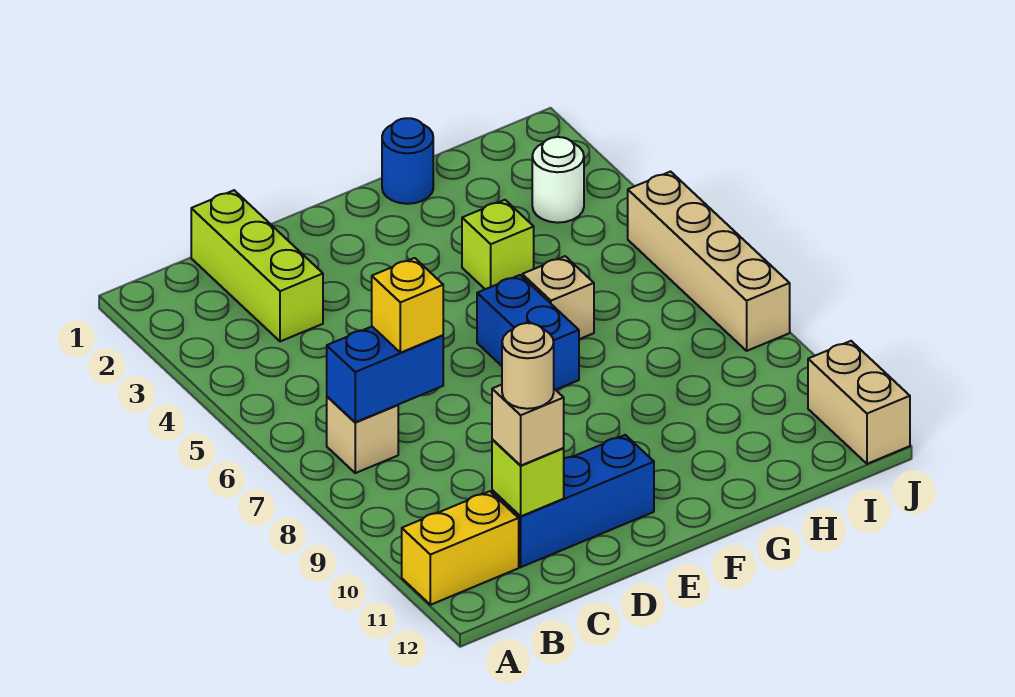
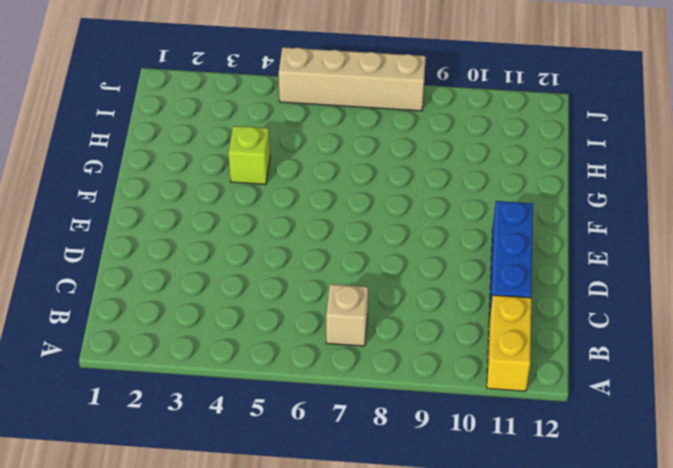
none -> lime 1x3 brick [191,190,323,341]
none -> blue 1x2 brick [477,275,579,390]
none -> blue 1x1 round brick [382,118,433,204]

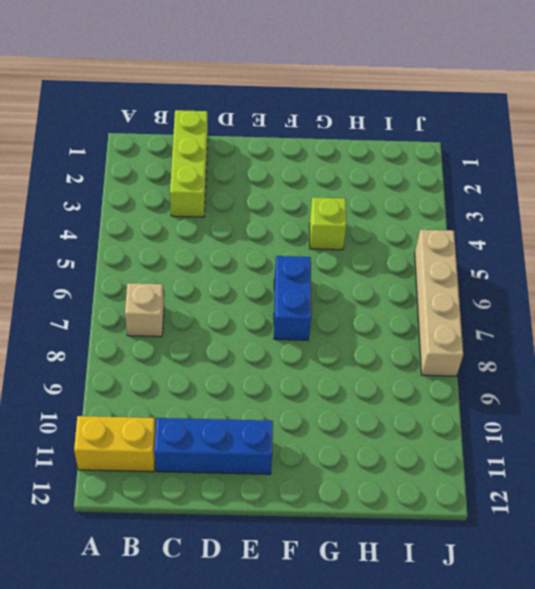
none -> blue 1x1 round brick [382,118,433,204]
none -> tan 1x1 brick [522,256,594,339]
none -> white 1x1 round brick [532,137,584,223]

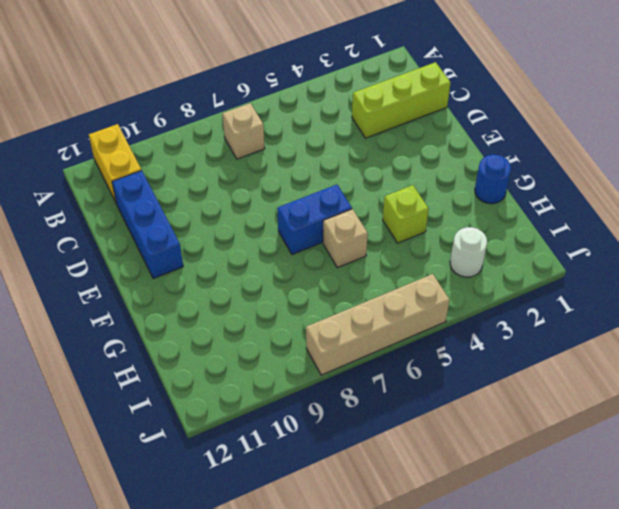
none -> tan 1x2 brick [808,341,910,464]
none -> blue 1x2 brick [327,327,443,422]
none -> lime 1x1 brick [492,440,564,516]

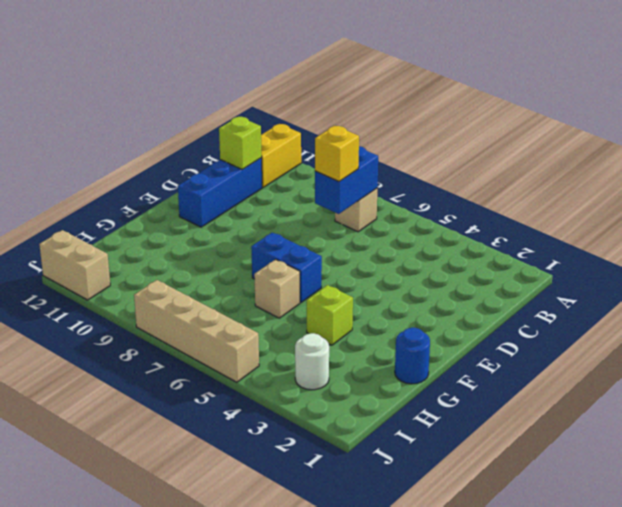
none -> lime 1x3 brick [191,190,323,341]
none -> tan 1x1 brick [492,385,564,466]
none -> tan 1x1 round brick [502,323,554,409]

